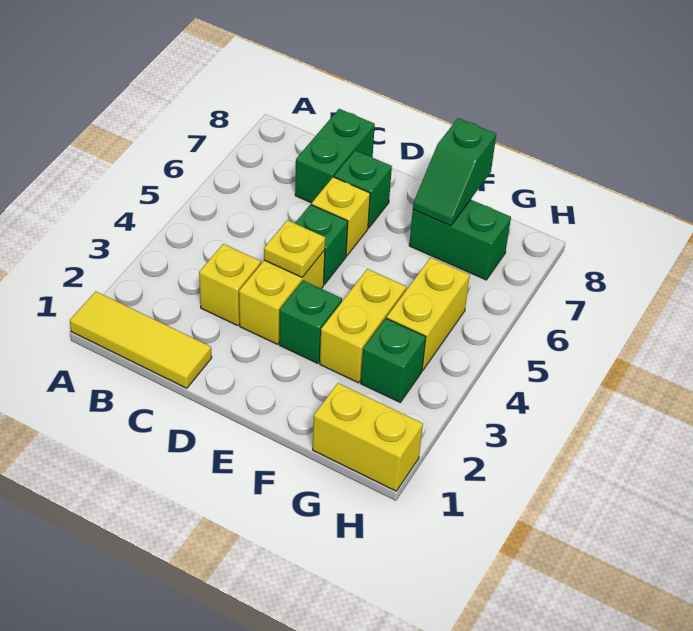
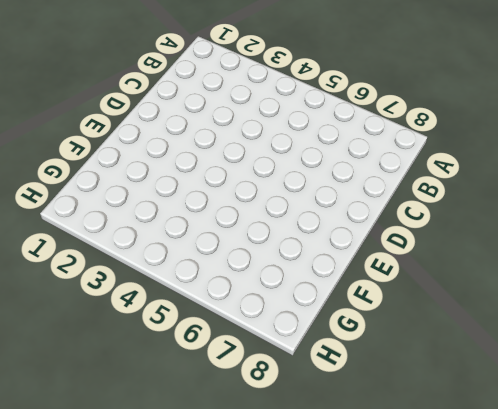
none -> yellow 1x3 tile [70,291,212,388]
none -> yellow 1x1 brick [199,244,261,326]
none -> green 1x2 brick [295,109,375,203]

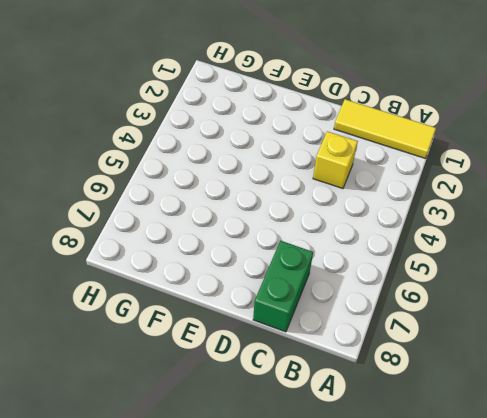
none -> yellow 1x2 brick [239,250,325,344]
none -> green 1x1 brick [295,205,348,284]
none -> yellow 1x1 brick [311,177,370,256]

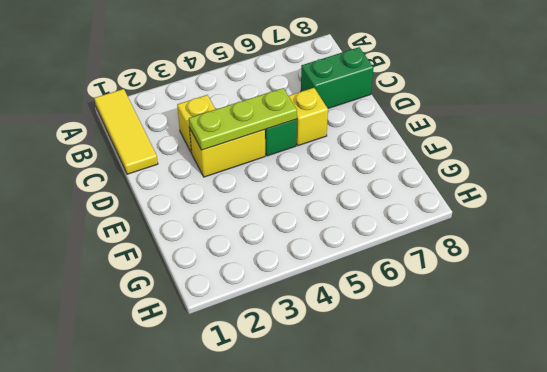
lime 1x3 plate [189,88,297,150] -> yellow 1x1 plate [264,220,325,277]
none -> green 1x1 brick [334,150,392,228]
none -> green 1x1 brick [279,281,342,363]
none -> yellow 1x2 brick [320,269,406,383]

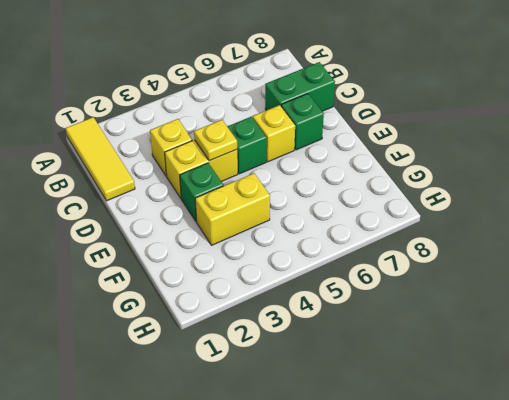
none -> green 1x2 brick [409,200,511,280]
none -> yellow 1x2 brick [313,383,423,491]
none -> green 1x1 brick [361,318,426,402]

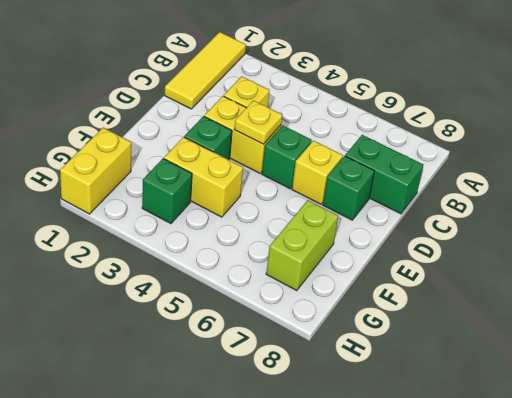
lime 1x2 brick [266,200,338,291] -> green 1x2 brick [409,200,511,280]
none -> yellow 1x2 brick [387,258,470,370]
none -> green 1x2 slope [413,118,496,226]

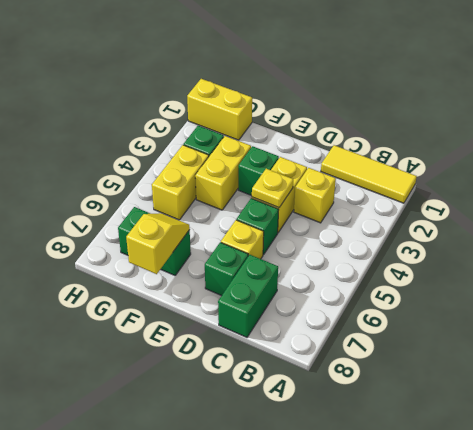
yellow 1x2 slope [126,213,190,274] -> green 1x2 slope [413,118,496,226]

